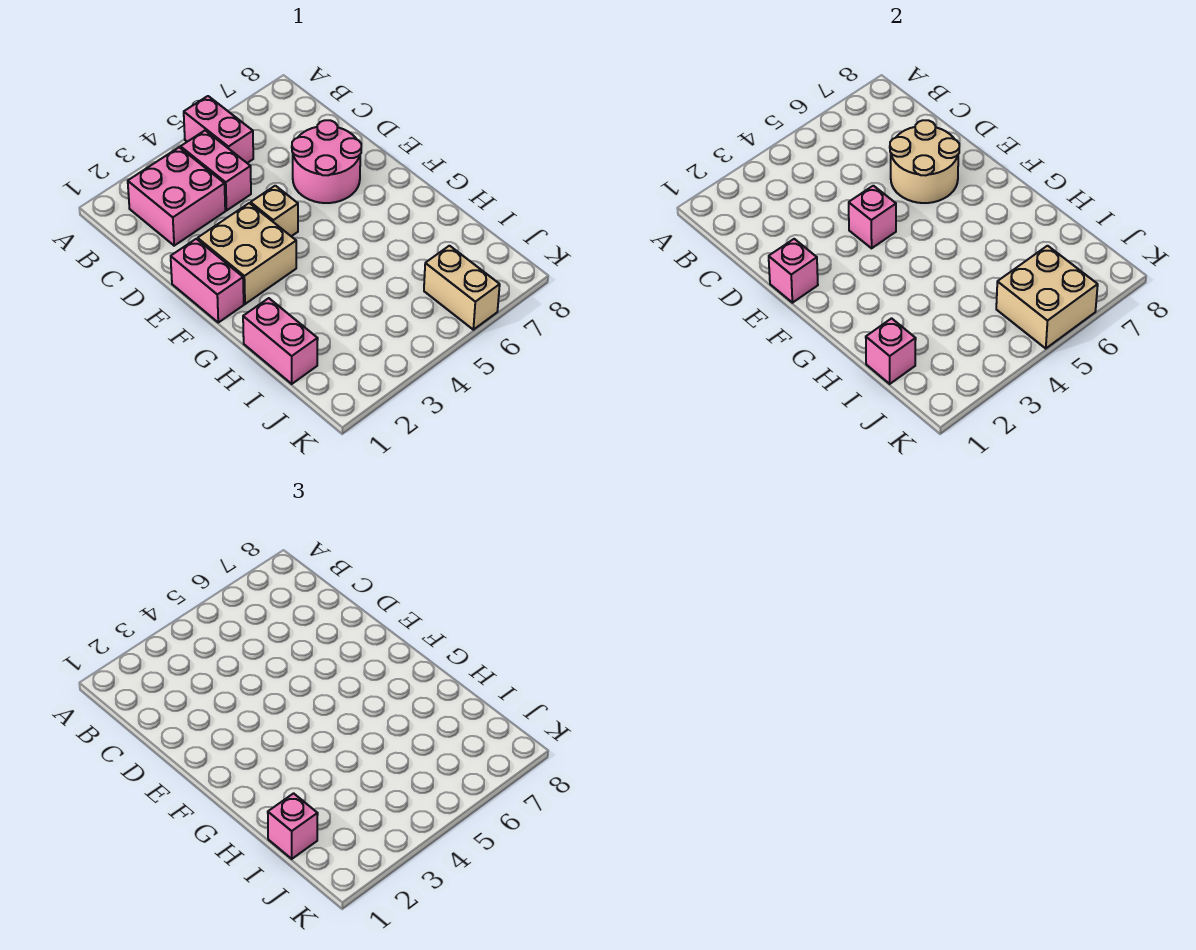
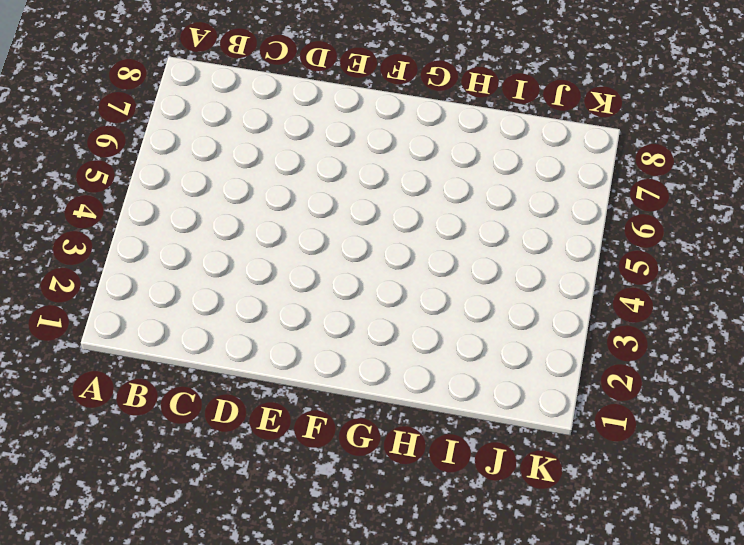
none -> pink 1x2 brick [184,96,253,163]
none -> pink 2x2 brick [128,147,225,246]
none -> pink 1x2 brick [181,130,251,210]

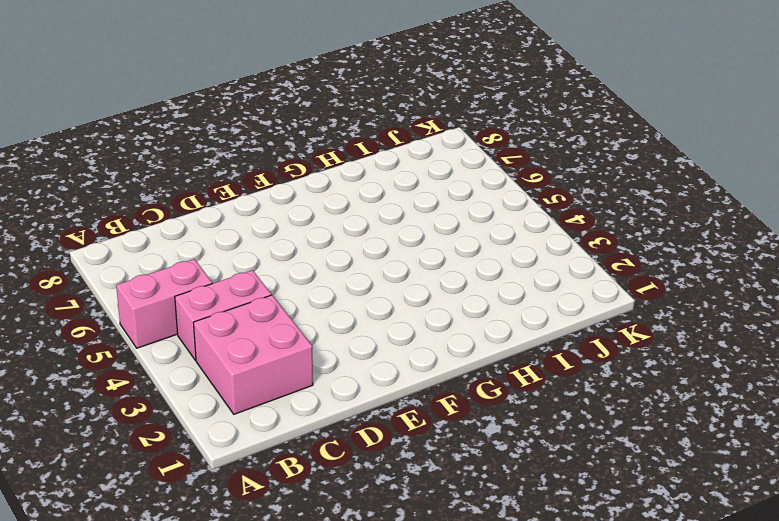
none -> pink 2x2 round brick [292,120,361,203]
none -> pink 1x2 brick [171,239,244,322]
none -> tan 2x2 brick [198,203,296,304]

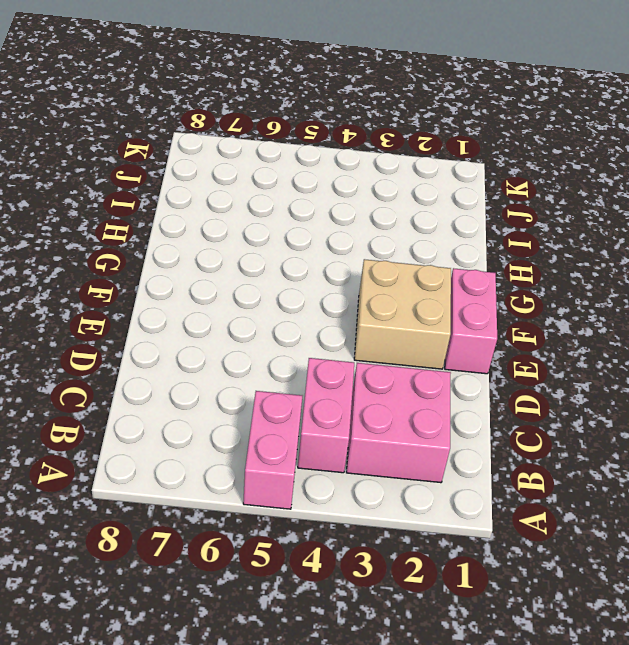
none -> pink 2x2 round brick [292,120,361,203]
none -> tan 1x1 brick [251,186,298,236]
none -> pink 1x2 brick [243,298,318,384]

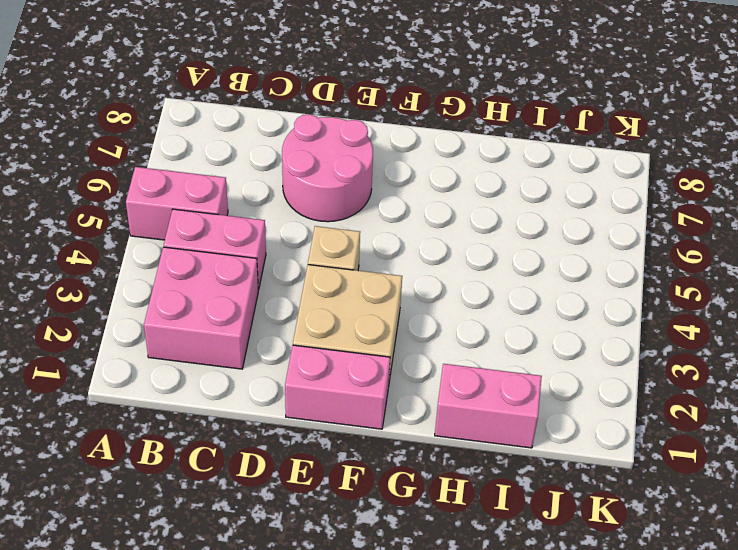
none -> tan 1x2 brick [424,246,500,330]
none -> tan 2x2 round brick [890,120,959,203]
none -> pink 1x1 brick [769,239,818,303]

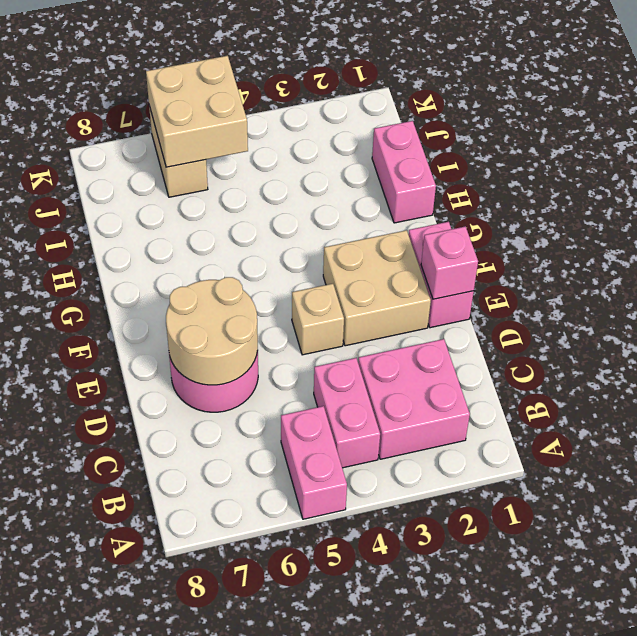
none -> pink 1x1 brick [849,186,896,248]
none -> pink 1x1 brick [866,318,916,384]
none -> pink 1x1 brick [268,793,318,859]

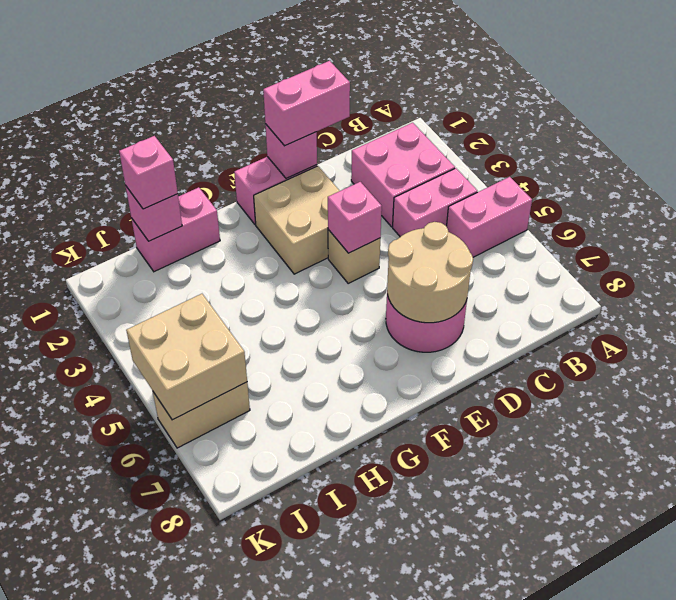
pink 1x2 brick [263,61,350,146] -> none

